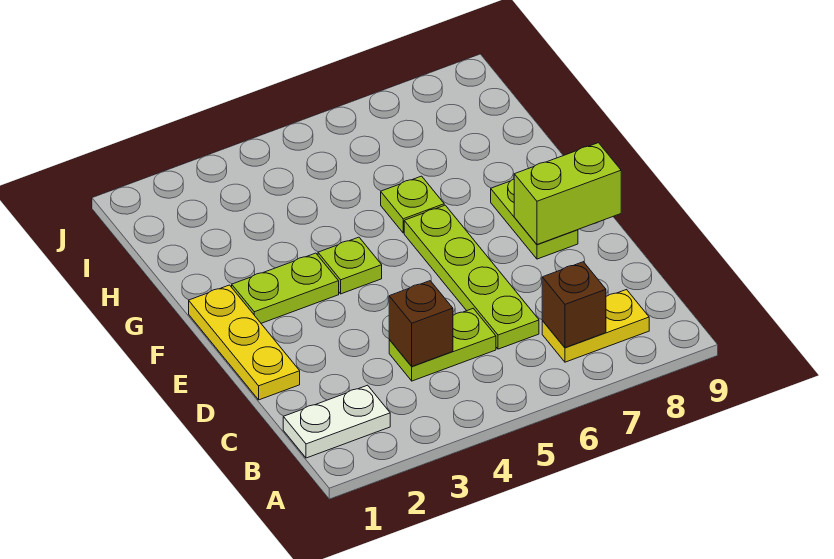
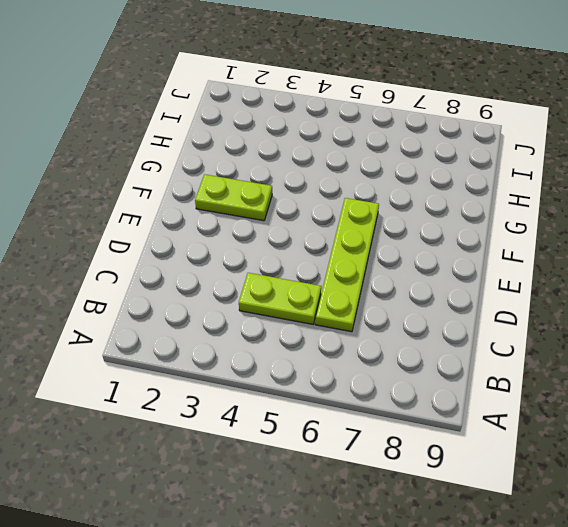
none -> white 1x2 plate [283,385,390,458]
none -> yellow 1x2 plate [542,290,649,362]
none -> yellow 1x3 plate [189,285,300,400]

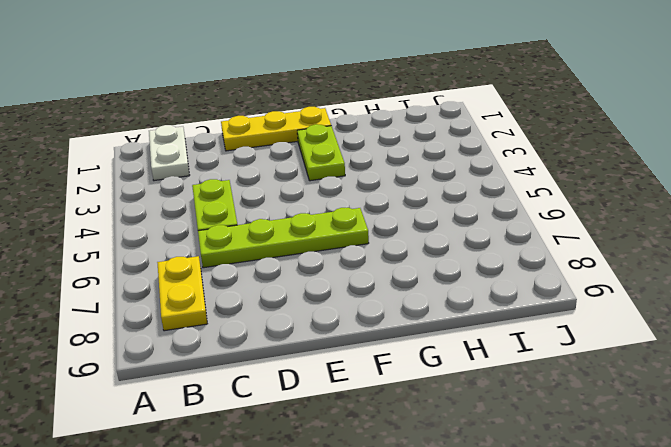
none -> lime 1x2 plate [491,179,578,259]
none -> lime 1x1 plate [318,237,382,294]
none -> lime 1x1 plate [381,176,444,233]

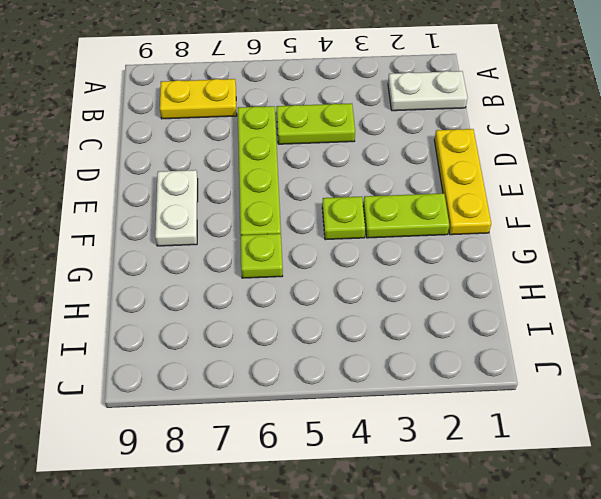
white 1x2 plate [155,170,198,246] -> lime 1x2 plate [491,179,578,259]
none -> brown 1x1 brick [542,262,606,348]
none -> brown 1x1 brick [389,281,453,366]
none -> lime 1x2 brick [514,143,621,244]

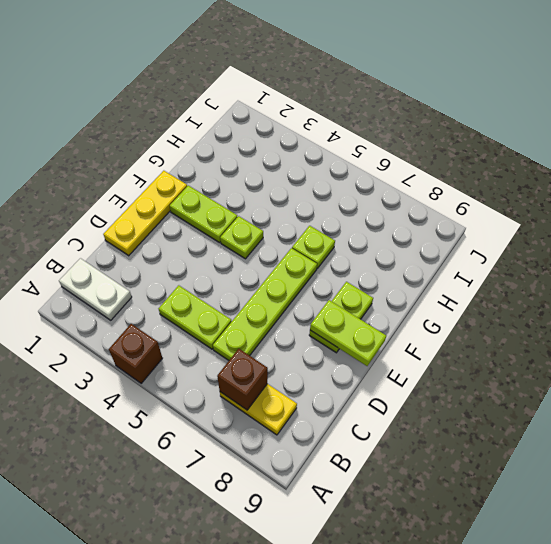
brown 1x1 brick [109,324,162,384] -> brown 1x1 brick moved to [389,281,453,366]
lime 1x2 plate [310,300,386,366] -> lime 1x2 brick [514,143,621,244]

